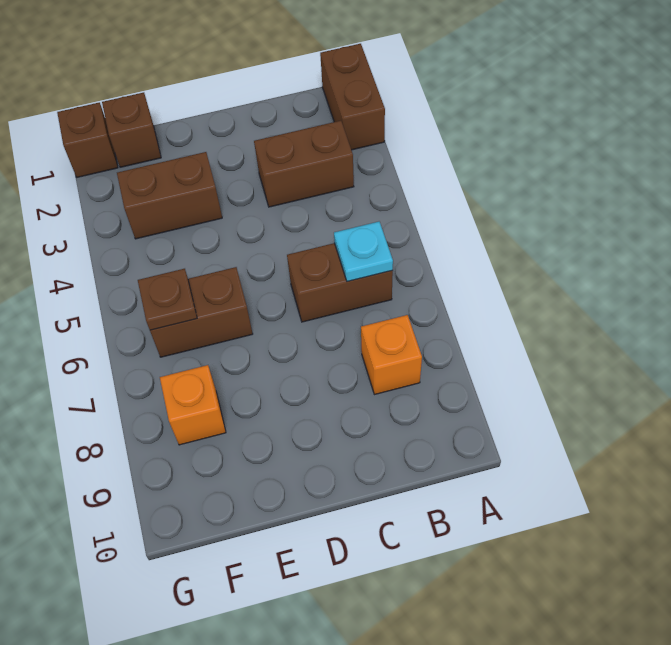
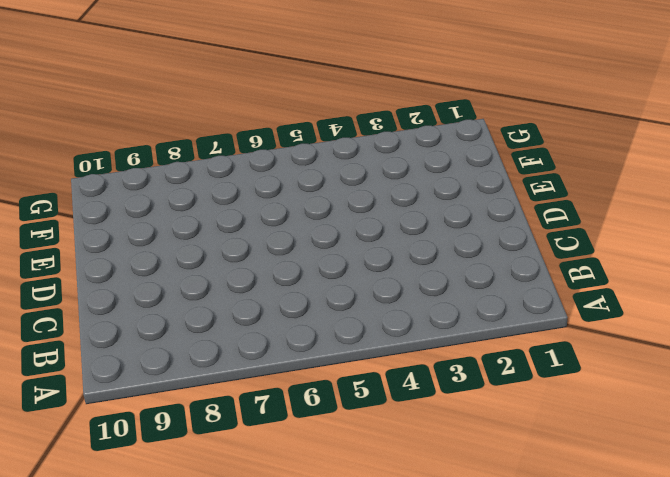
none -> brown 1x2 brick [320,44,385,150]
none -> brown 1x2 brick [254,121,354,207]

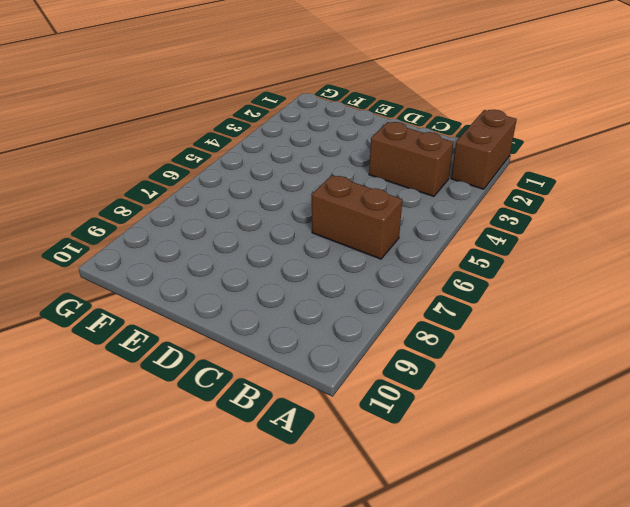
none -> orange 1x1 brick [361,315,422,395]
none -> brown 1x2 brick [117,152,222,239]

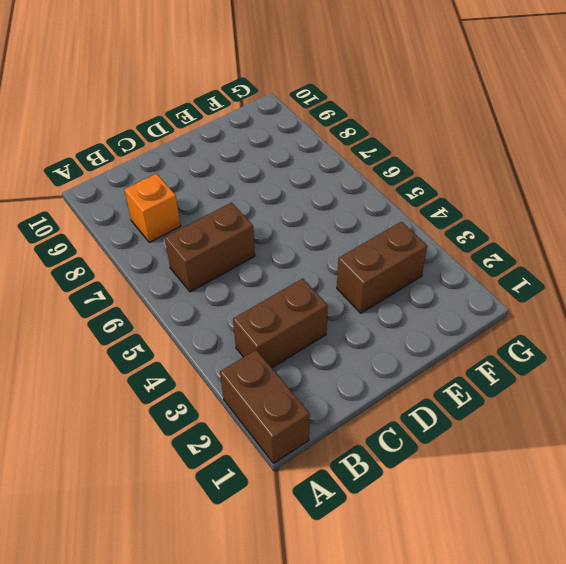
none -> brown 1x2 brick [150,267,253,357]
none -> brown 1x1 brick [102,92,161,167]

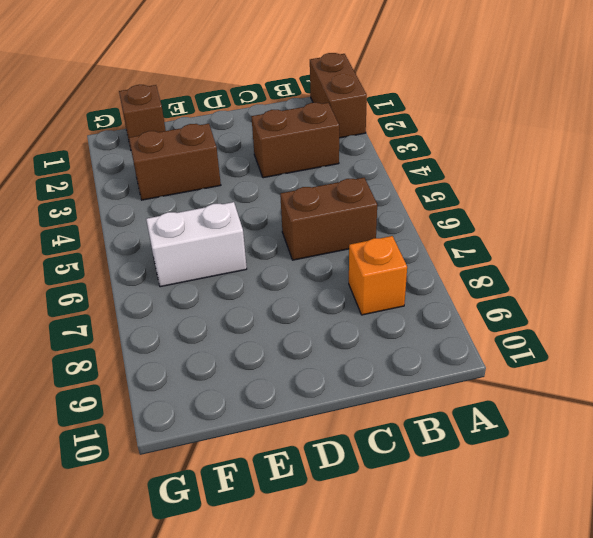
white 1x2 brick [146,202,247,287] -> brown 1x2 brick [150,267,253,357]
none -> orange 1x1 brick [160,365,226,445]
none -> brown 1x1 brick [57,102,118,177]

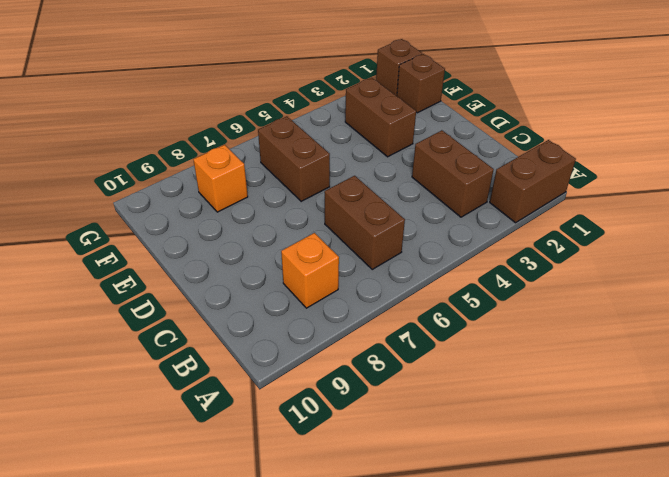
none -> cyan 1x1 plate [334,222,393,282]
none -> brown 1x1 plate [138,269,197,330]

